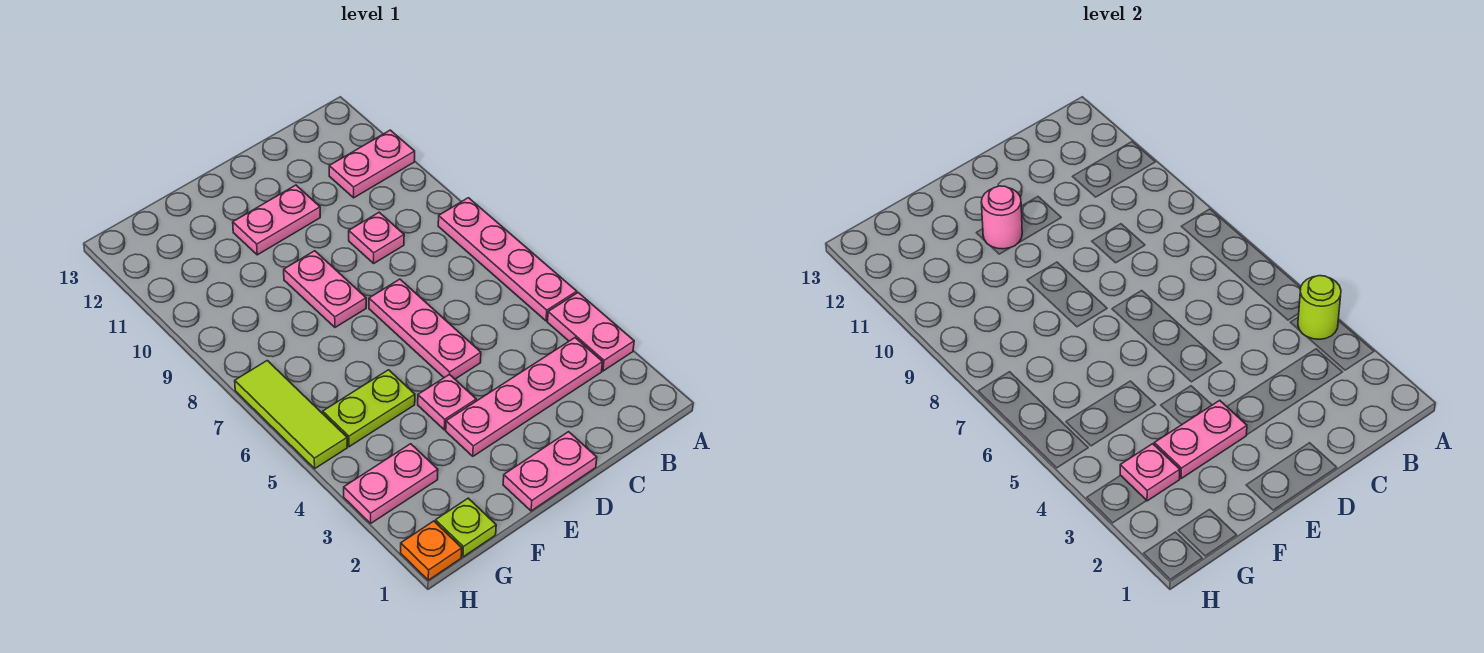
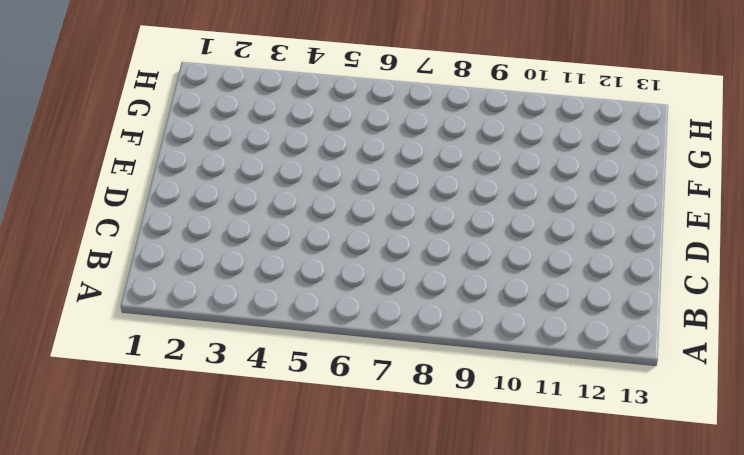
none -> pink 1x2 plate [547,293,634,371]
none -> pink 1x4 plate [438,198,577,321]
none -> pink 1x2 plate [329,130,415,198]

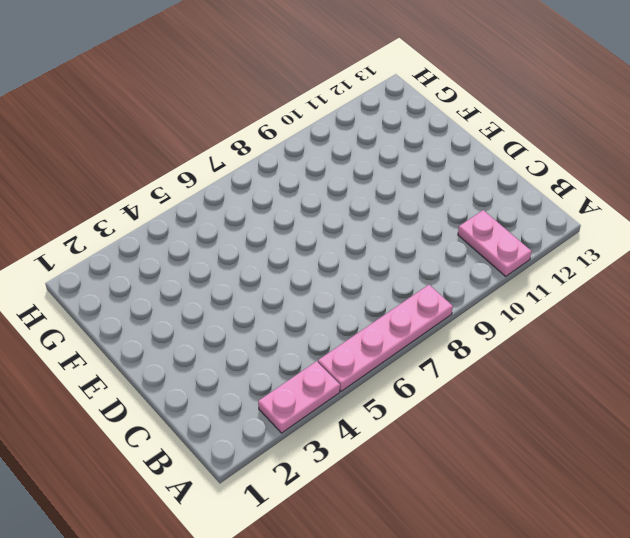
none -> pink 1x4 plate [446,338,603,456]
none -> pink 1x1 plate [349,212,404,263]
none -> pink 1x2 plate [503,432,597,511]

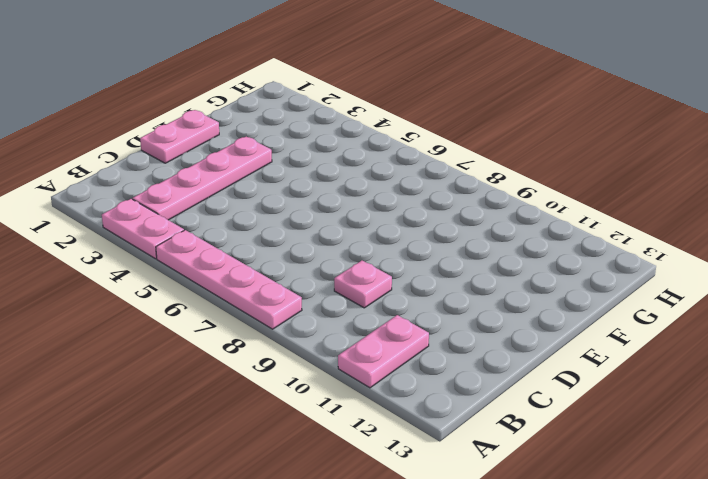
none -> pink 1x3 plate [369,279,481,379]
none -> pink 1x2 plate [233,185,320,255]
none -> pink 1x1 plate [418,374,476,430]

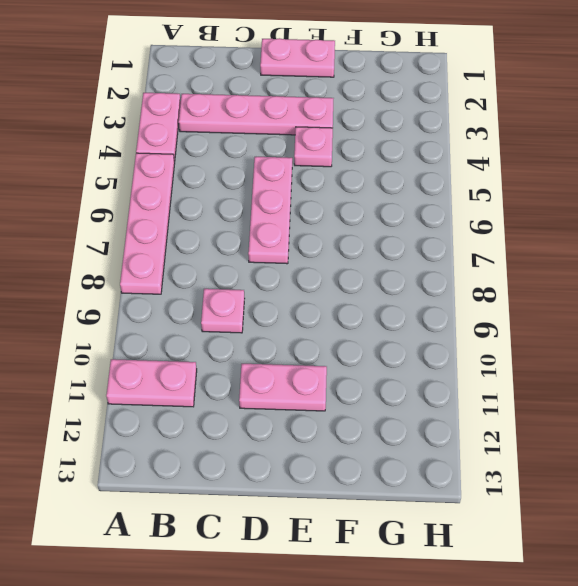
none -> pink 1x2 plate [284,251,366,327]
none -> lime 1x2 plate [323,370,415,447]
none -> lime 1x1 plate [435,498,496,557]

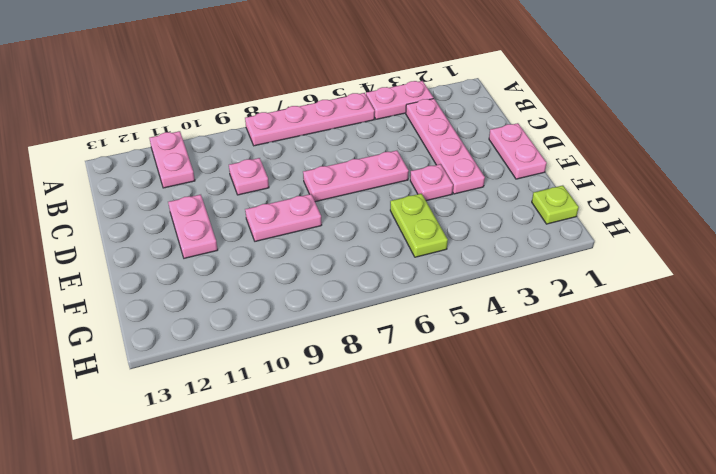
none -> pink 1x2 plate [344,444,438,523]
none -> orange 1x1 plate [401,521,462,580]
none -> lime 1x3 tile [235,361,347,468]

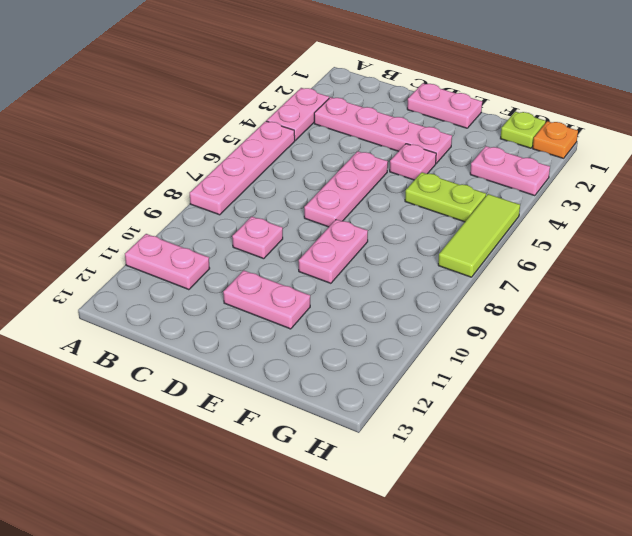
none -> lime 1x1 round brick [1298,276,1341,339]
none -> pink 1x2 plate [1154,400,1247,478]
none -> pink 1x1 round brick [981,186,1022,249]

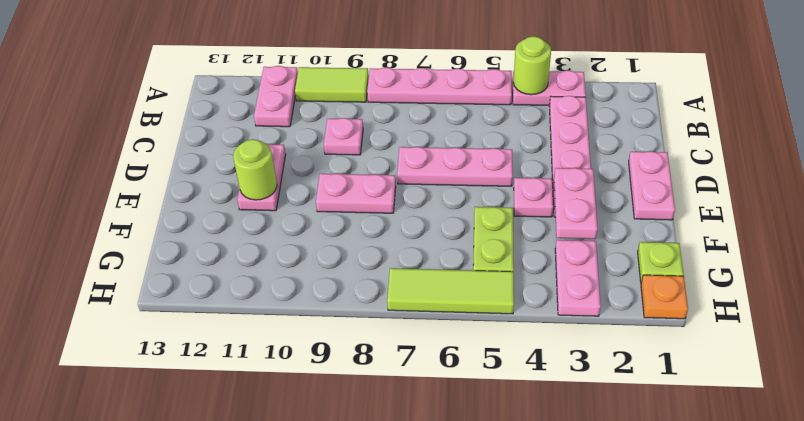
lime 1x2 tile [295,67,369,102] -> none
lime 1x1 round brick [233,139,277,200] -> pink 1x1 round brick [981,186,1022,249]
none -> pink 1x1 plate [1120,444,1180,501]

